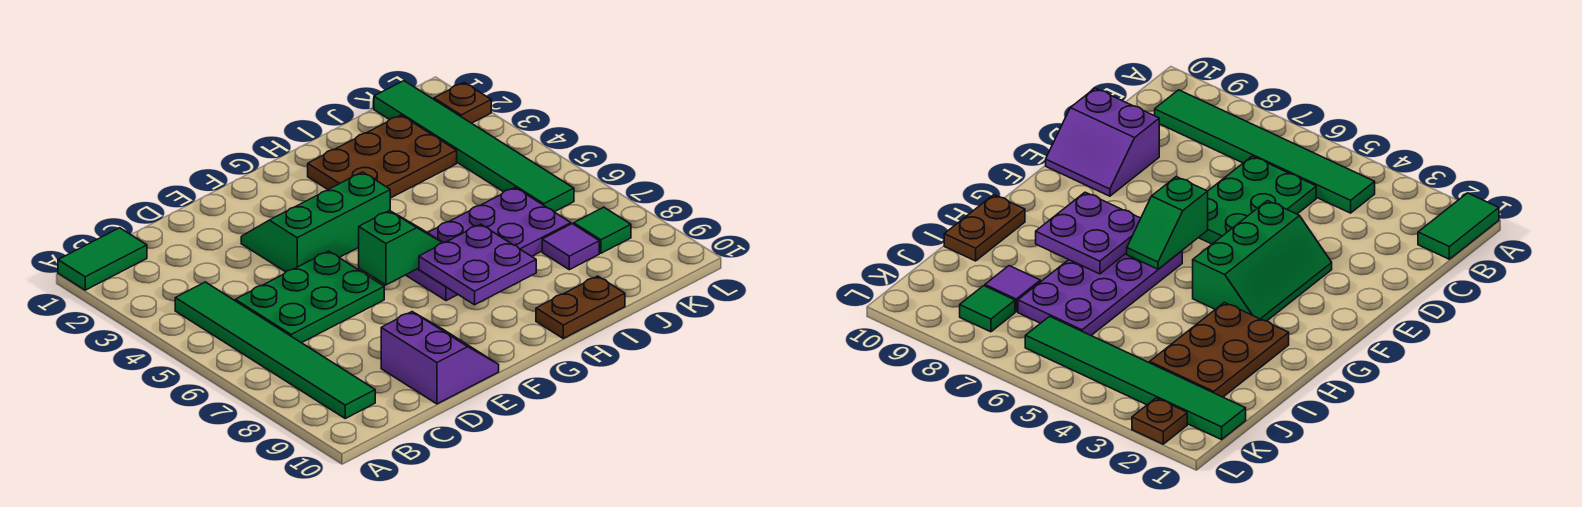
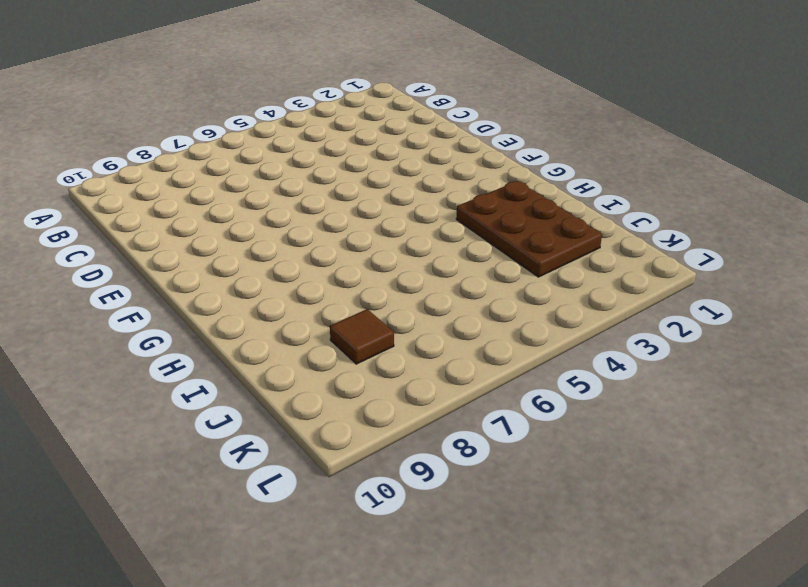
brown 1x1 tile [330,309,394,364] -> purple 1x1 tile [542,224,599,270]
none -> green 1x2 tile [58,228,147,290]
none -> green 1x6 tile [175,282,375,418]
none -> green 2x3 plate [235,251,384,343]

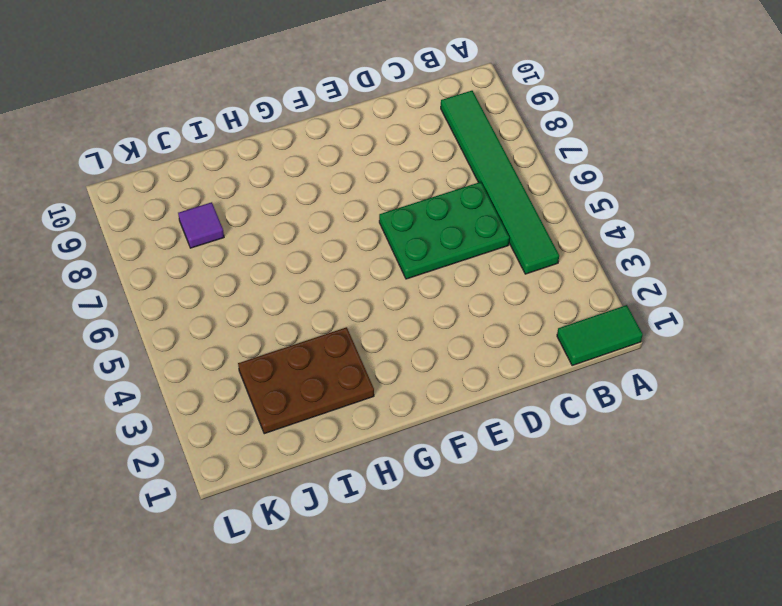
none -> purple 2x2 slope [381,312,499,404]
none -> green 2x3 slope [241,172,390,272]
none -> purple 2x4 plate [406,188,571,301]

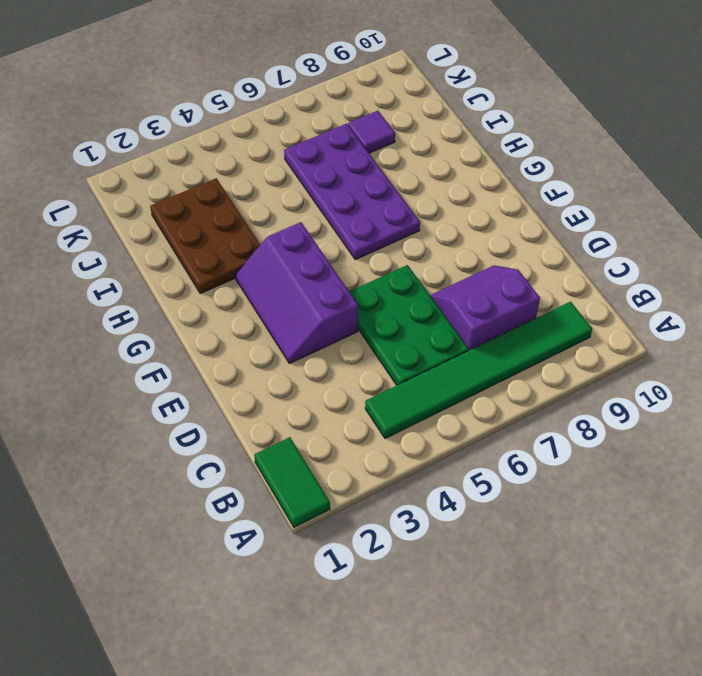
purple 2x2 slope [430,265,540,351] -> purple 2x2 slope moved to [381,312,499,404]
purple 2x3 slope [235,222,358,364] -> green 2x3 slope [241,172,390,272]
none -> brown 1x2 plate [536,276,625,338]
none -> green 1x6 tile [374,81,574,212]
none -> green 1x1 tile [574,207,631,253]

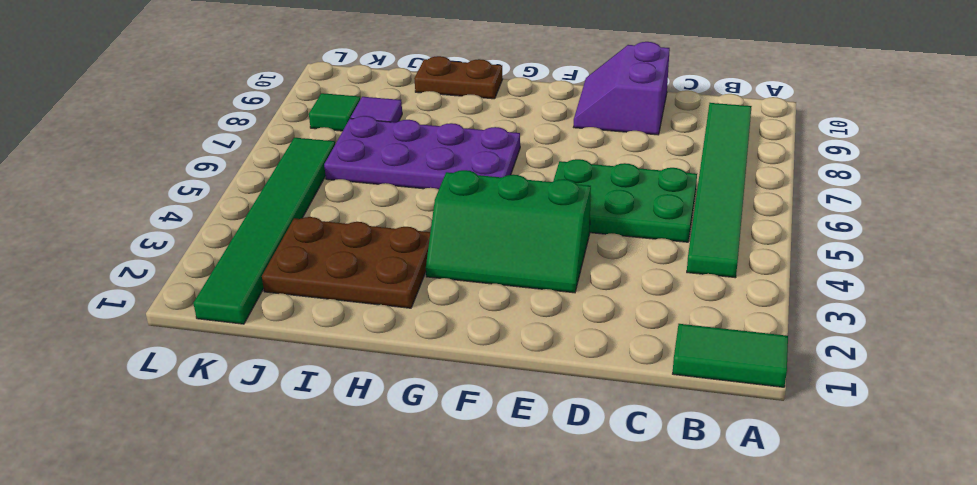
none -> brown 1x1 plate [434,83,491,123]
none -> green 1x2 slope [359,211,443,285]
none -> purple 2x2 plate [419,224,536,305]

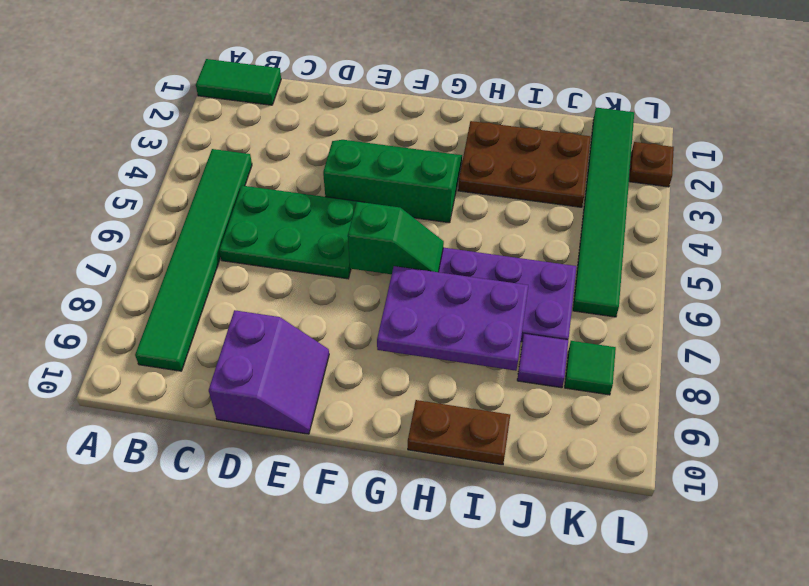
purple 2x3 plate [377,266,528,371] -> purple 2x2 plate [419,224,536,305]

